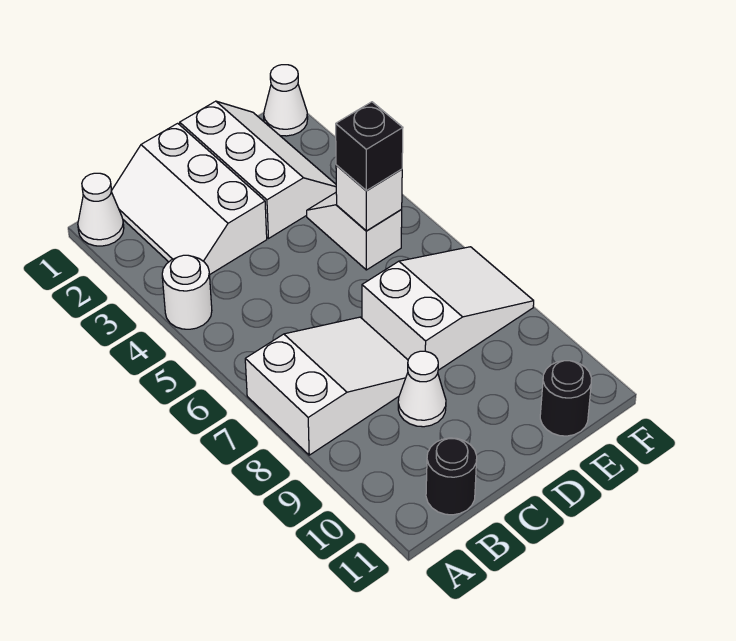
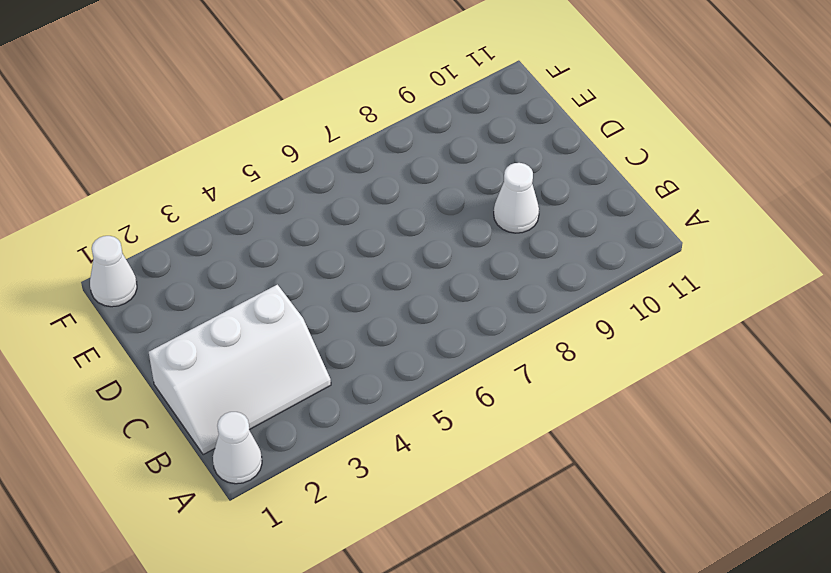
none -> white 1x1 round brick [162,255,212,329]
none -> white 2x3 slope [245,317,408,455]
none -> black 1x1 round brick [426,438,477,515]

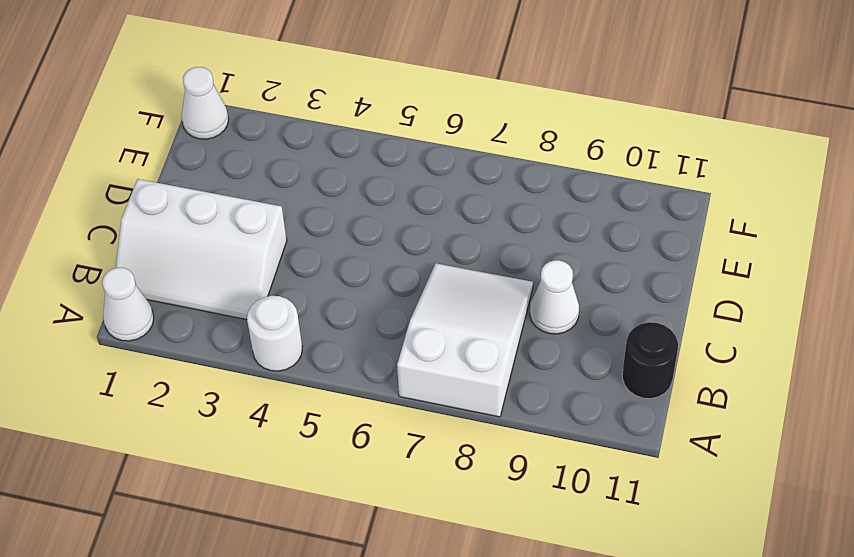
none -> white 2x3 slope [180,101,336,239]
none -> white 2x3 slope [362,247,534,370]
none -> white 1x2 slope [307,193,402,270]

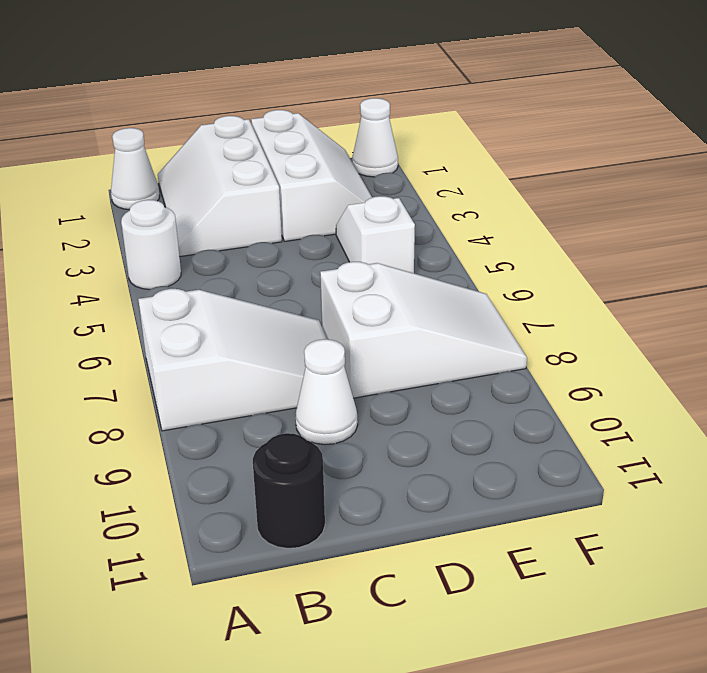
none -> black 1x1 round brick [540,361,592,436]
none -> white 1x1 brick [336,165,402,231]
none -> black 1x1 brick [336,102,403,191]

